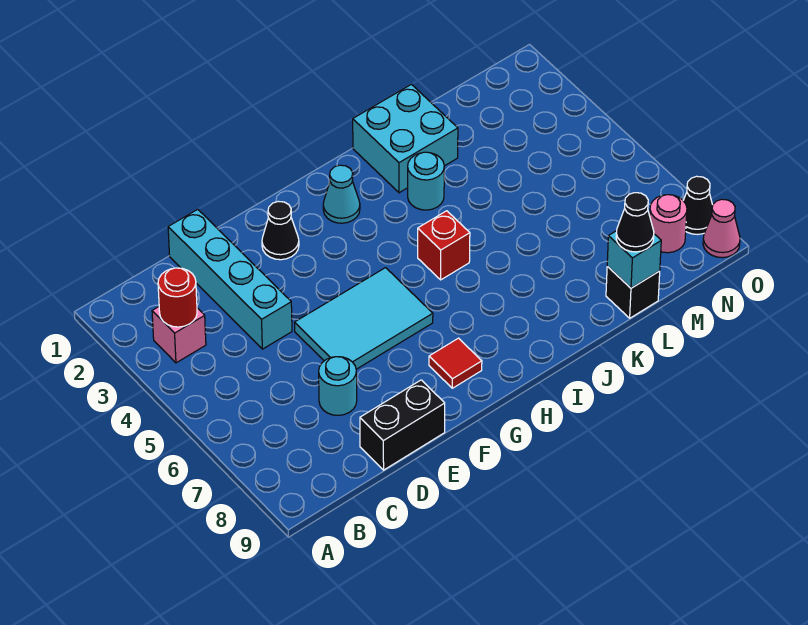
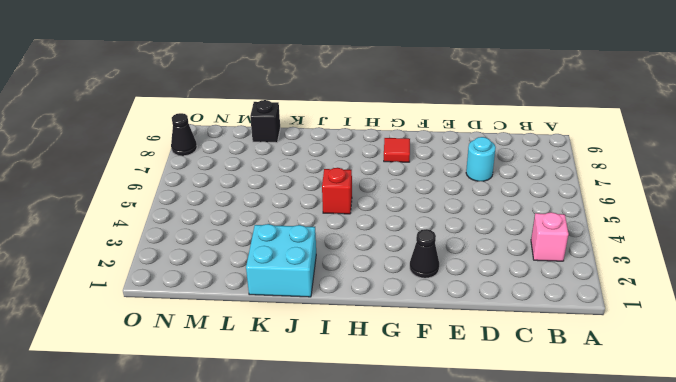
none -> cyan 1x4 brick [168,209,292,349]
none -> black 1x2 brick [360,380,445,470]
none -> cyan 2x3 tile [295,268,433,369]

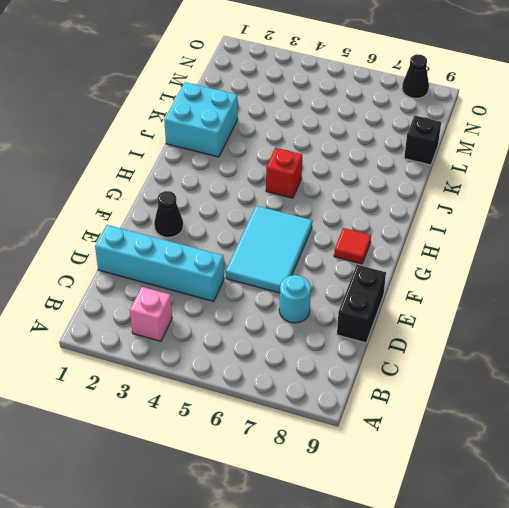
none -> cyan 1x1 cone [323,165,360,223]
none -> cyan 1x1 round brick [408,152,444,210]
none -> pink 1x1 round brick [650,195,687,253]

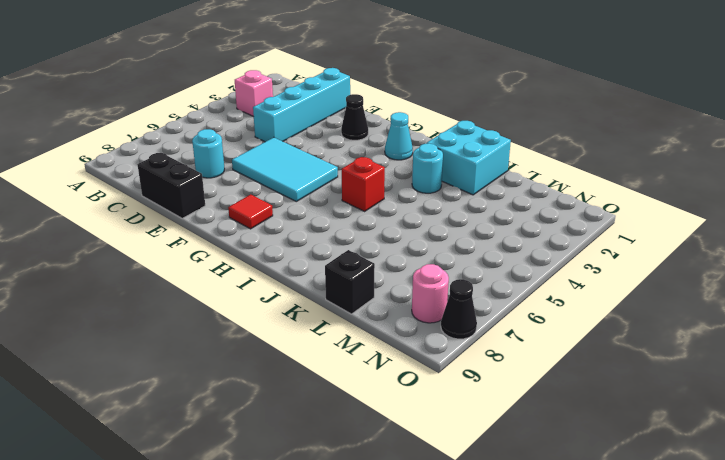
none -> pink 1x1 cone [703,199,740,258]
none -> red 1x1 round brick [158,268,197,327]
none -> cyan 1x1 brick [607,231,661,288]

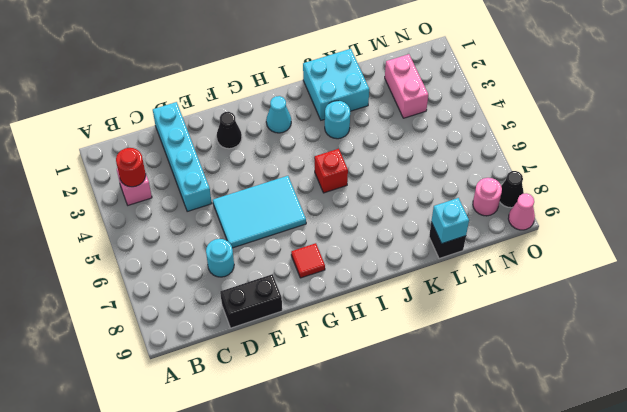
pink 1x2 brick [385,54,428,118] -> none
none -> black 1x1 cone [616,193,654,252]

